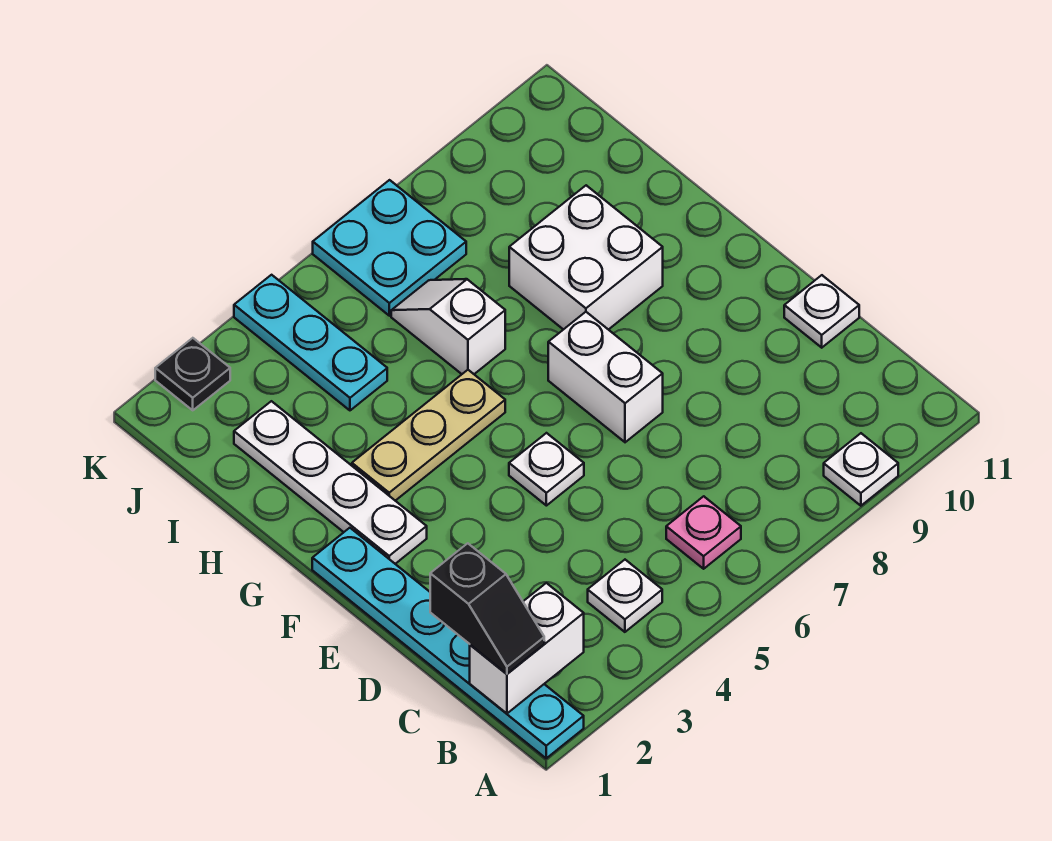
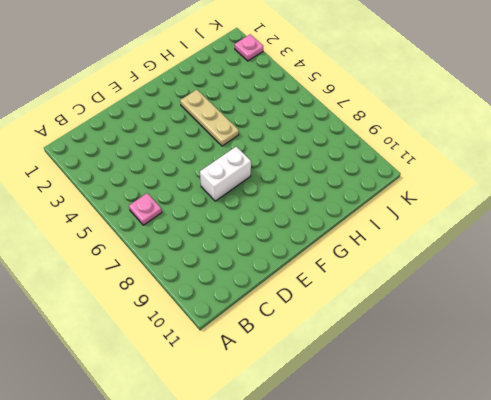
pink 1x1 plate [235,34,263,61] -> black 1x1 plate [155,338,230,410]
none -> cyan 1x6 plate [312,528,584,758]
none -> white 1x1 plate [824,433,898,506]
none -> white 1x1 plate [588,560,662,632]

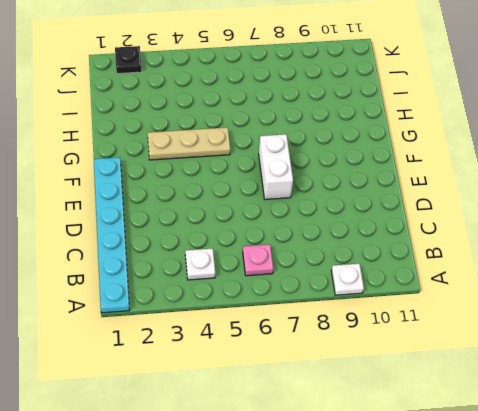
none -> white 1x1 plate [784,275,859,348]
none -> white 1x1 plate [509,433,584,506]
none -> white 1x4 plate [234,401,427,564]

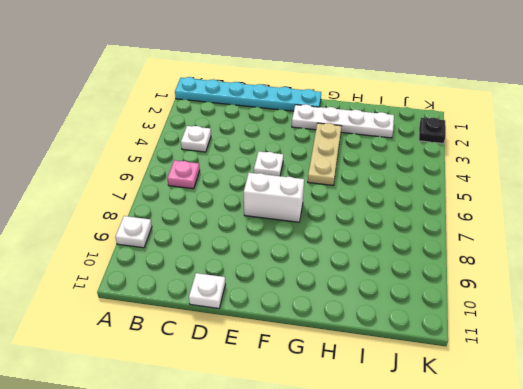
none -> white 2x2 brick [509,185,663,330]
none -> white 1x2 slope [391,279,505,374]
none -> cyan 1x3 plate [234,275,387,410]

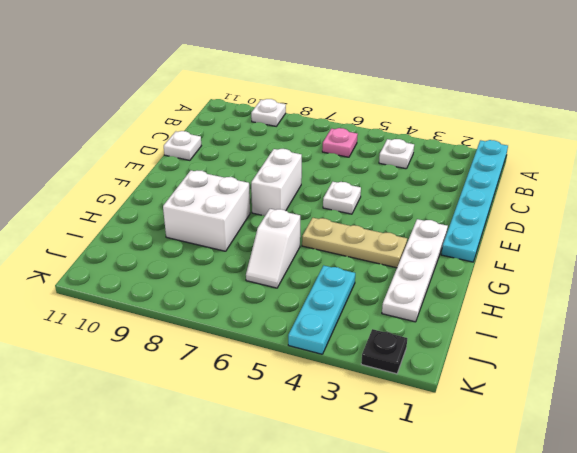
none -> cyan 2x2 plate [313,180,466,316]
none -> white 1x2 brick [470,583,584,713]
none -> black 1x2 slope [430,543,544,674]

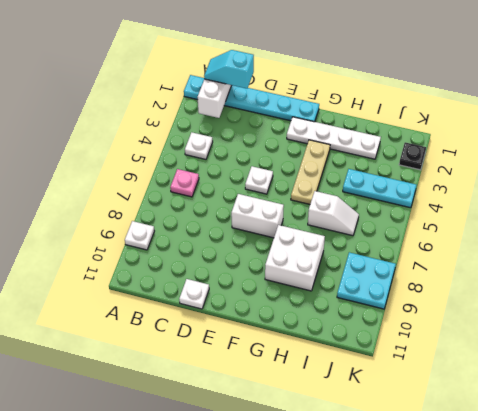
cyan 1x2 slope [204,50,254,88] -> black 1x2 slope [430,543,544,674]
cyan 2x2 plate [337,252,396,309] -> cyan 2x2 plate moved to [313,180,466,316]

